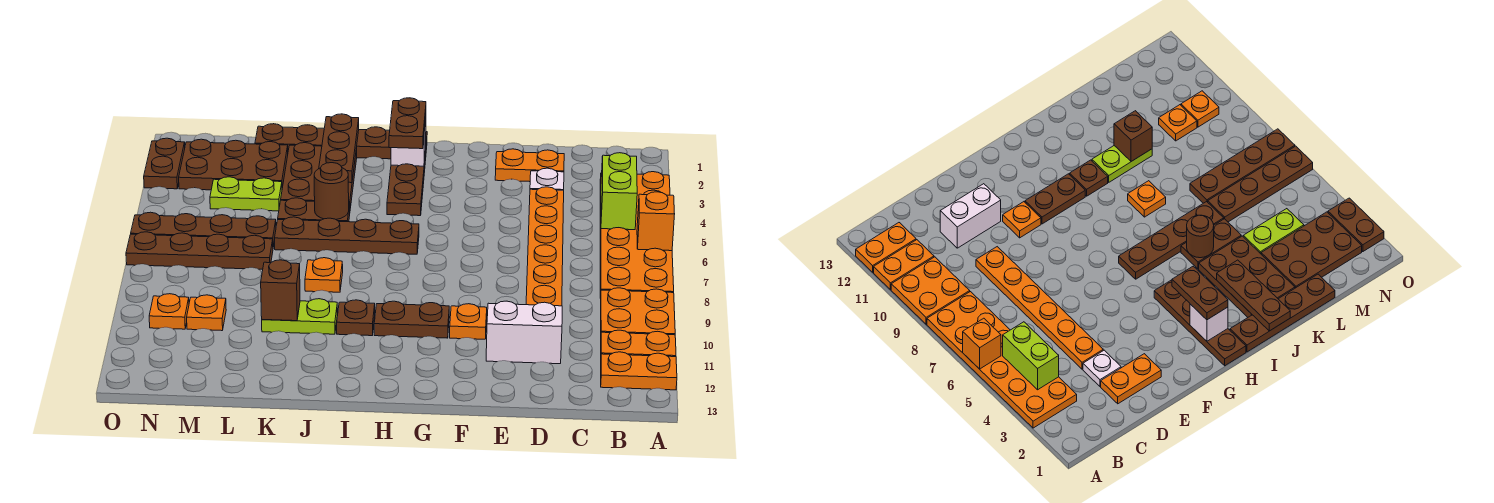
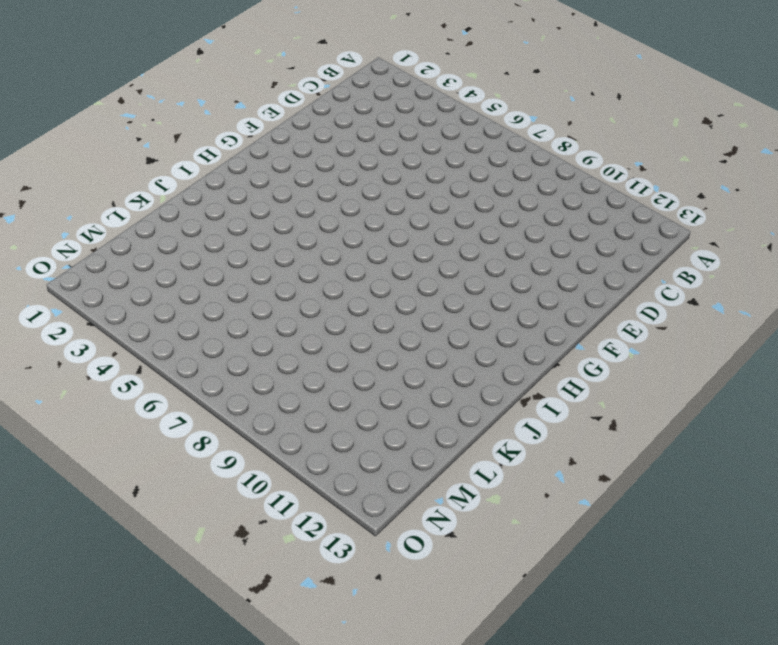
none -> orange 2x6 plate [600,172,674,298]
none -> orange 2x2 plate [601,288,675,335]
none -> orange 1x2 plate [601,330,676,357]
none -> orange 1x2 plate [601,352,677,390]

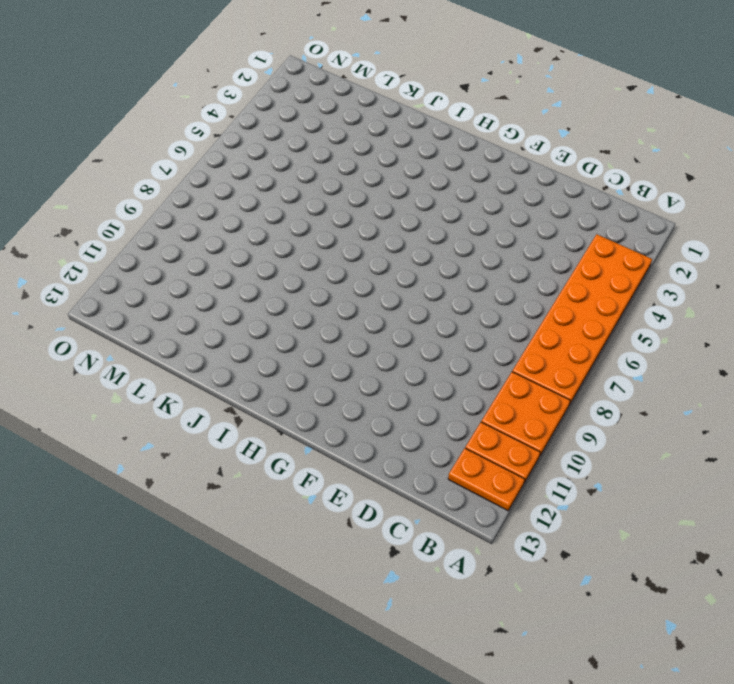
none -> orange 1x2 plate [495,149,564,182]
none -> white 1x1 plate [530,168,564,190]
none -> orange 1x6 plate [526,187,564,306]
none -> white 1x2 brick [486,301,562,364]

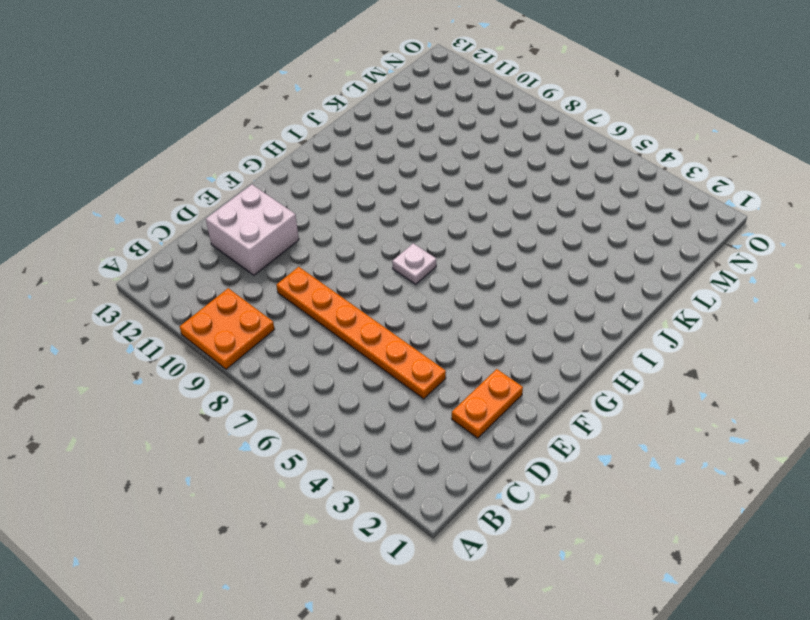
white 2x2 brick [206,184,299,275] -> white 1x2 brick [486,301,562,364]
white 1x1 plate [392,243,436,284] -> white 1x1 plate moved to [530,168,564,190]
none -> orange 2x6 plate [600,172,674,298]
none -> orange 1x2 plate [601,330,676,357]
none -> orange 1x2 plate [601,352,677,390]
none -> orange 1x1 plate [450,304,487,339]

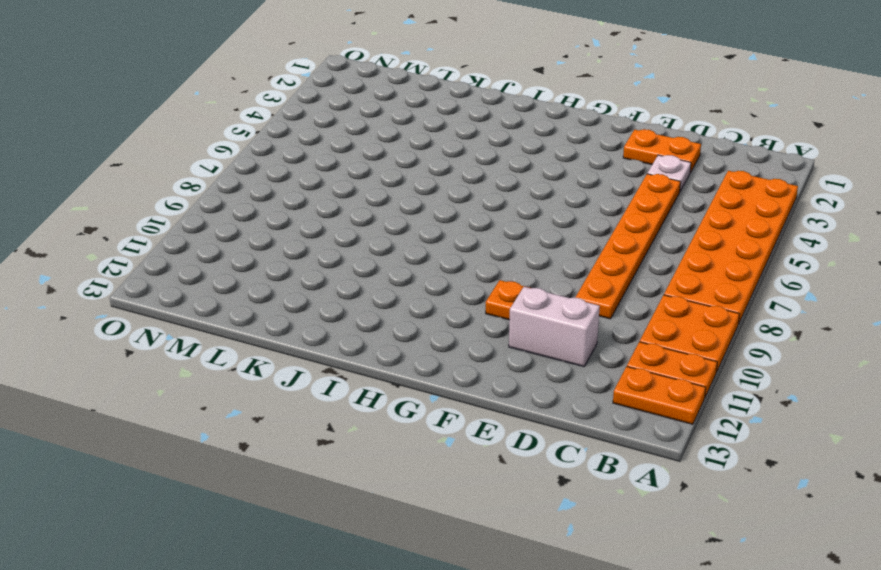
none -> brown 1x2 plate [374,301,449,338]
none -> brown 1x4 plate [387,132,427,216]
none -> brown 1x4 plate [275,217,419,254]
none -> brown 1x4 plate [255,124,391,159]

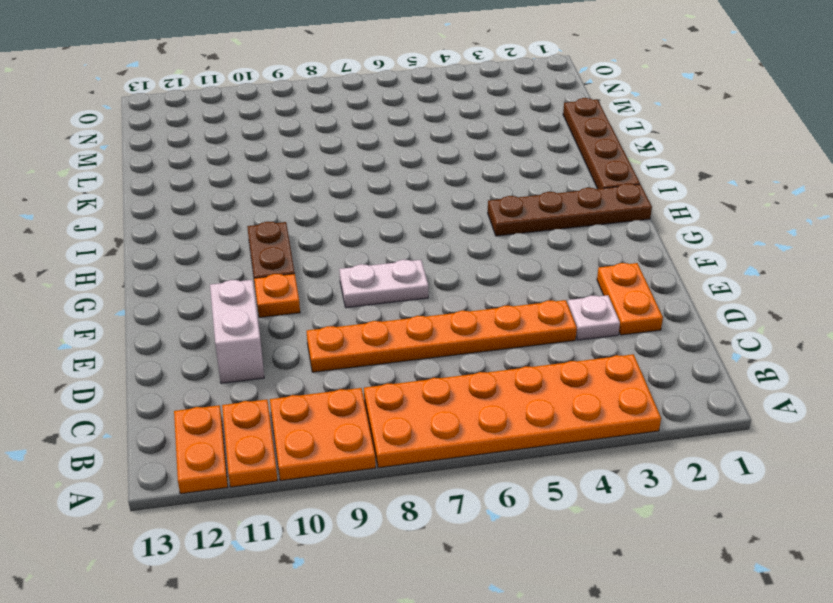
white 1x2 plate [339,260,428,308] -> none
none -> brown 1x4 plate [275,217,419,254]
none -> brown 1x1 plate [337,300,375,336]
none -> brown 2x3 plate [281,143,357,208]
none -> brown 1x2 plate [278,198,350,222]

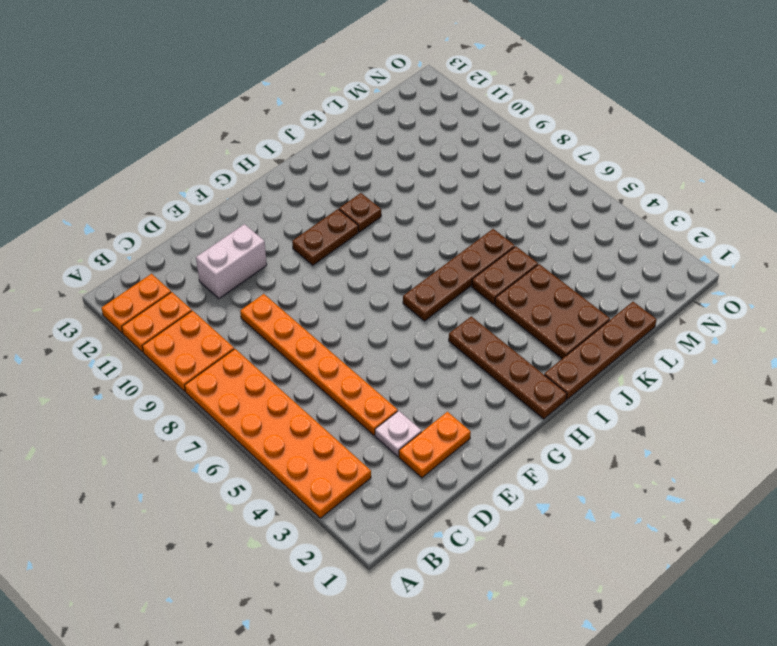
none -> orange 1x1 plate [450,304,487,339]
none -> orange 1x1 plate [305,258,343,292]
none -> lime 1x2 plate [262,299,338,334]
none -> brown 2x3 plate [179,139,288,190]

